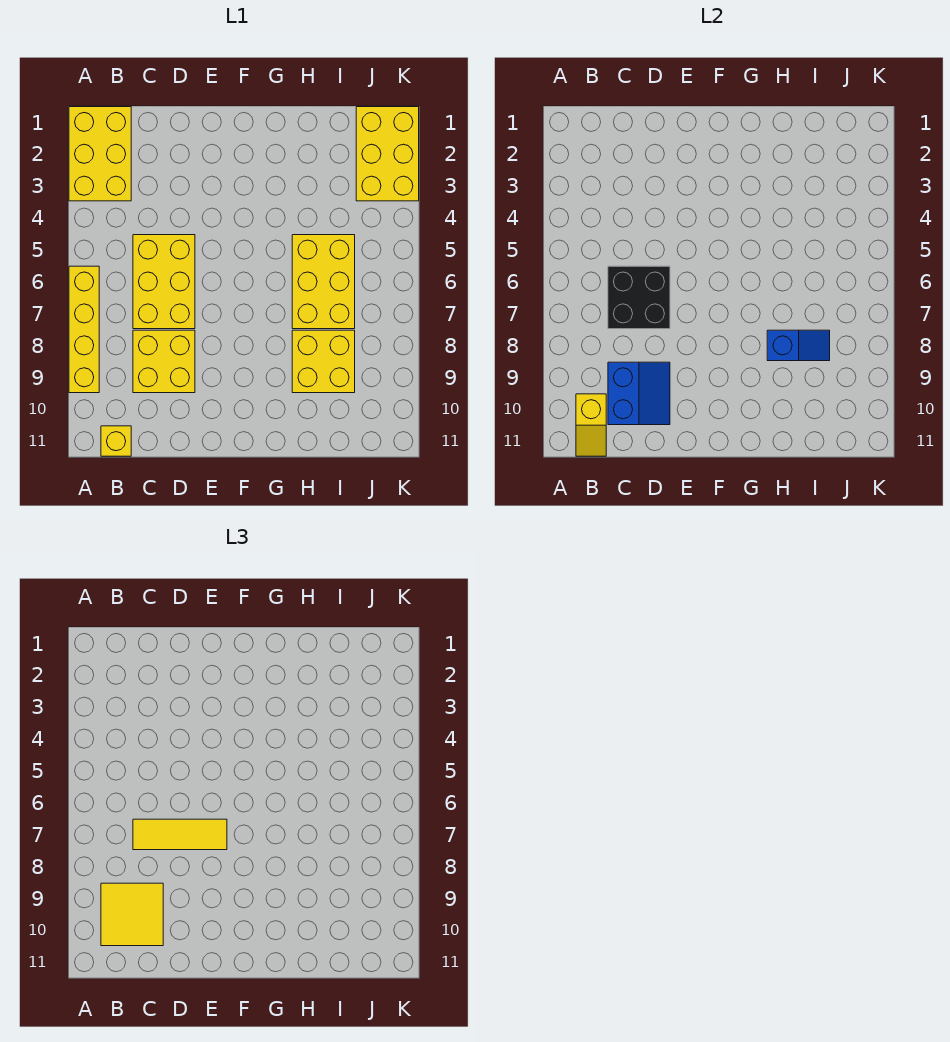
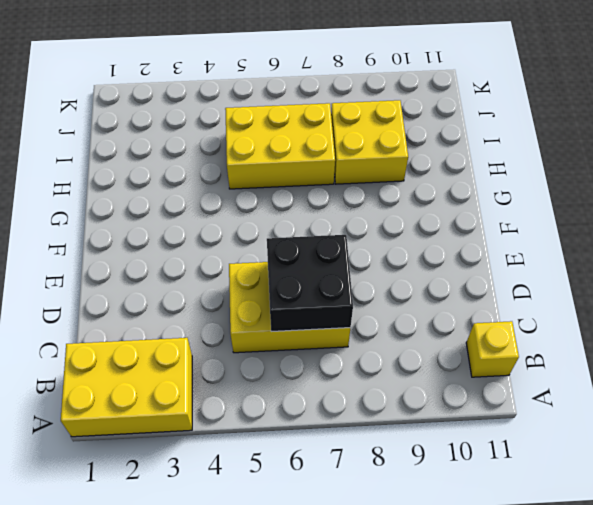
none -> yellow 1x4 brick [69,266,99,393]
none -> yellow 2x2 brick [133,330,195,393]
none -> yellow 2x3 brick [356,107,419,201]

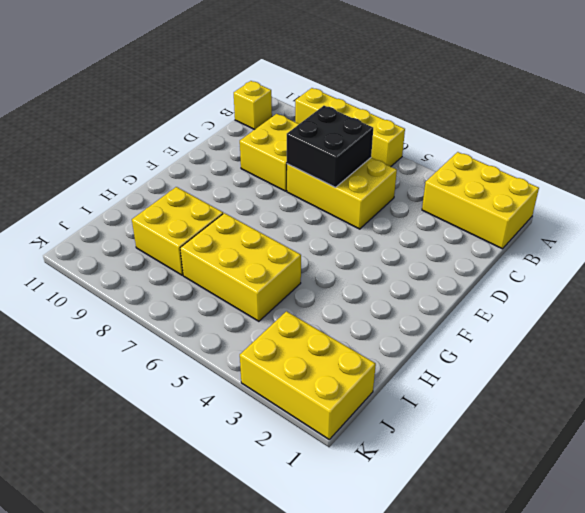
none -> yellow 1x2 slope [576,394,606,456]
none -> blue 2x2 slope [608,362,670,425]
none -> blue 1x2 slope [767,330,830,361]

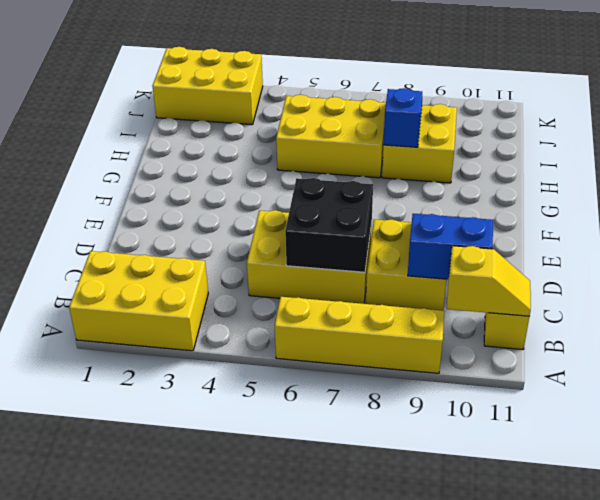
none -> yellow 2x2 tile [101,883,163,946]
none -> yellow 1x3 tile [133,819,227,850]

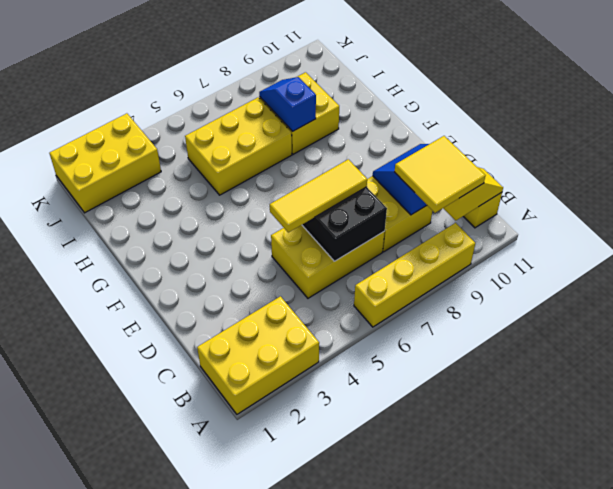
yellow 1x3 tile [270,159,367,232] -> yellow 1x3 tile turned to [133,819,227,850]

